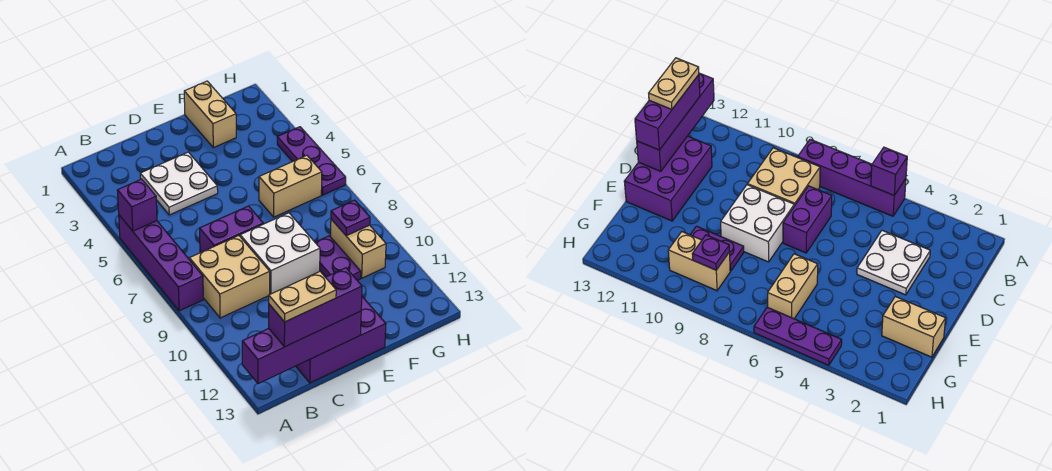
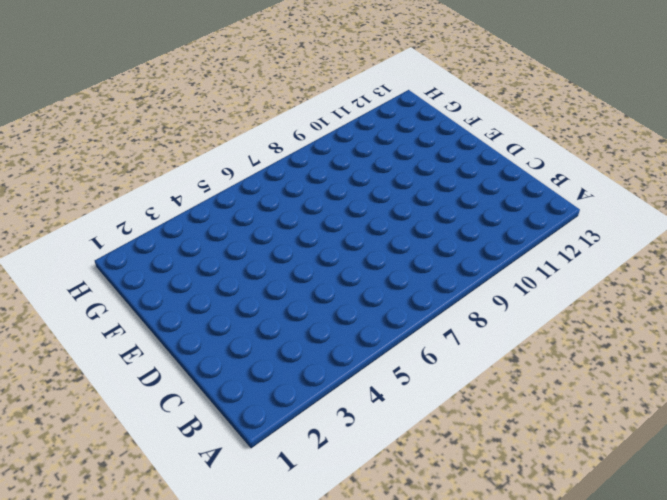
none -> purple 1x4 brick [119,215,203,311]
none -> tan 2x2 brick [189,236,270,318]
none -> white 2x2 plate [140,152,218,215]

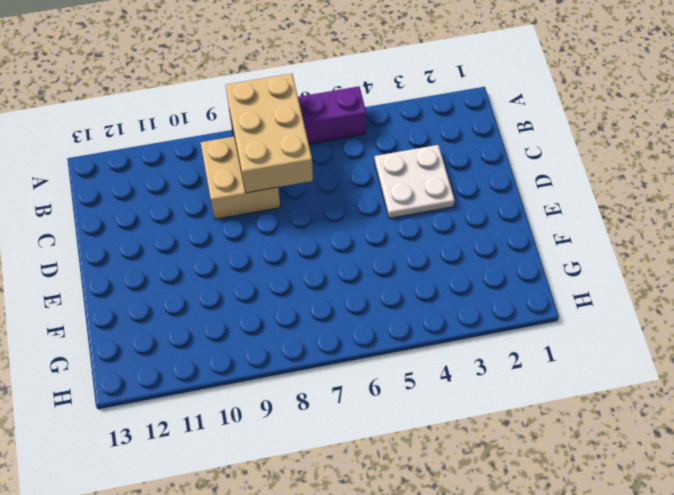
tan 2x3 brick [226,74,313,193] -> none
none -> purple 1x2 brick [200,206,263,252]
none -> purple 2x3 brick [296,297,386,383]
none -> white 2x2 brick [240,213,320,294]

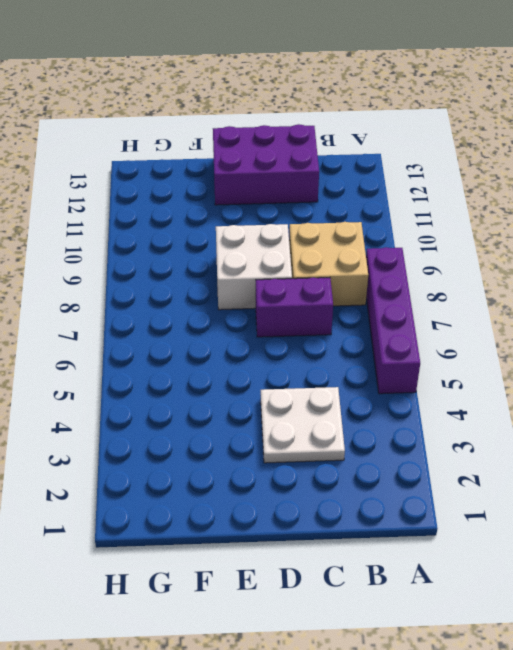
none -> tan 1x2 brick [184,81,236,148]
none -> tan 1x2 brick [259,155,322,217]
none -> purple 1x2 plate [315,236,361,280]

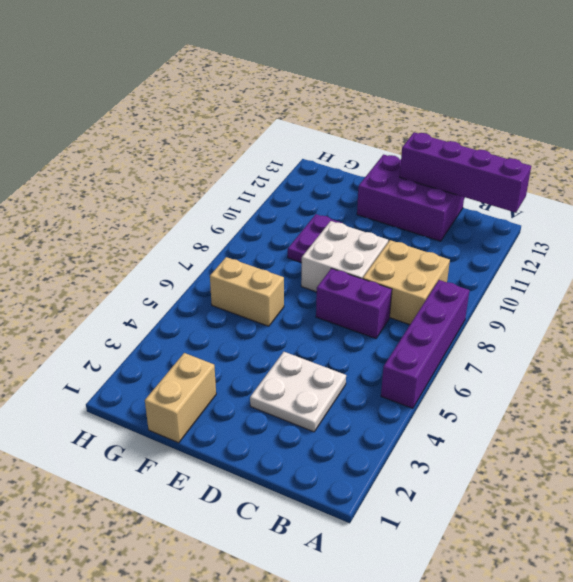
none -> tan 1x2 brick [331,219,386,278]
none -> purple 1x3 plate [277,127,346,195]
none -> purple 1x1 brick [117,179,157,231]

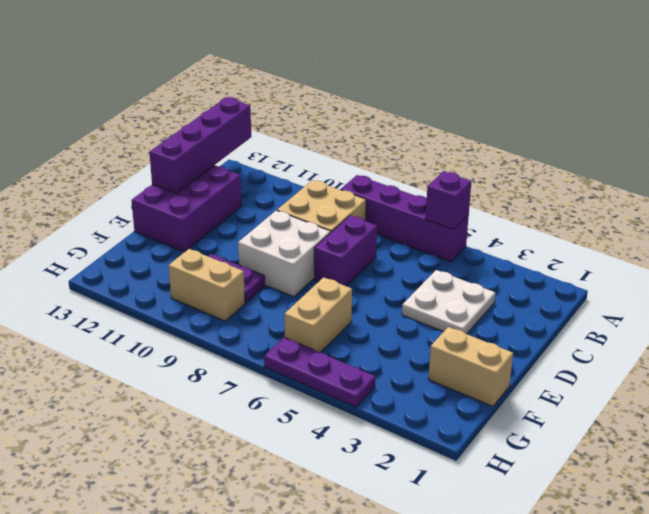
none -> purple 1x1 plate [331,200,370,236]
none -> purple 1x3 brick [269,268,362,347]
none -> tan 1x2 plate [269,272,336,322]

